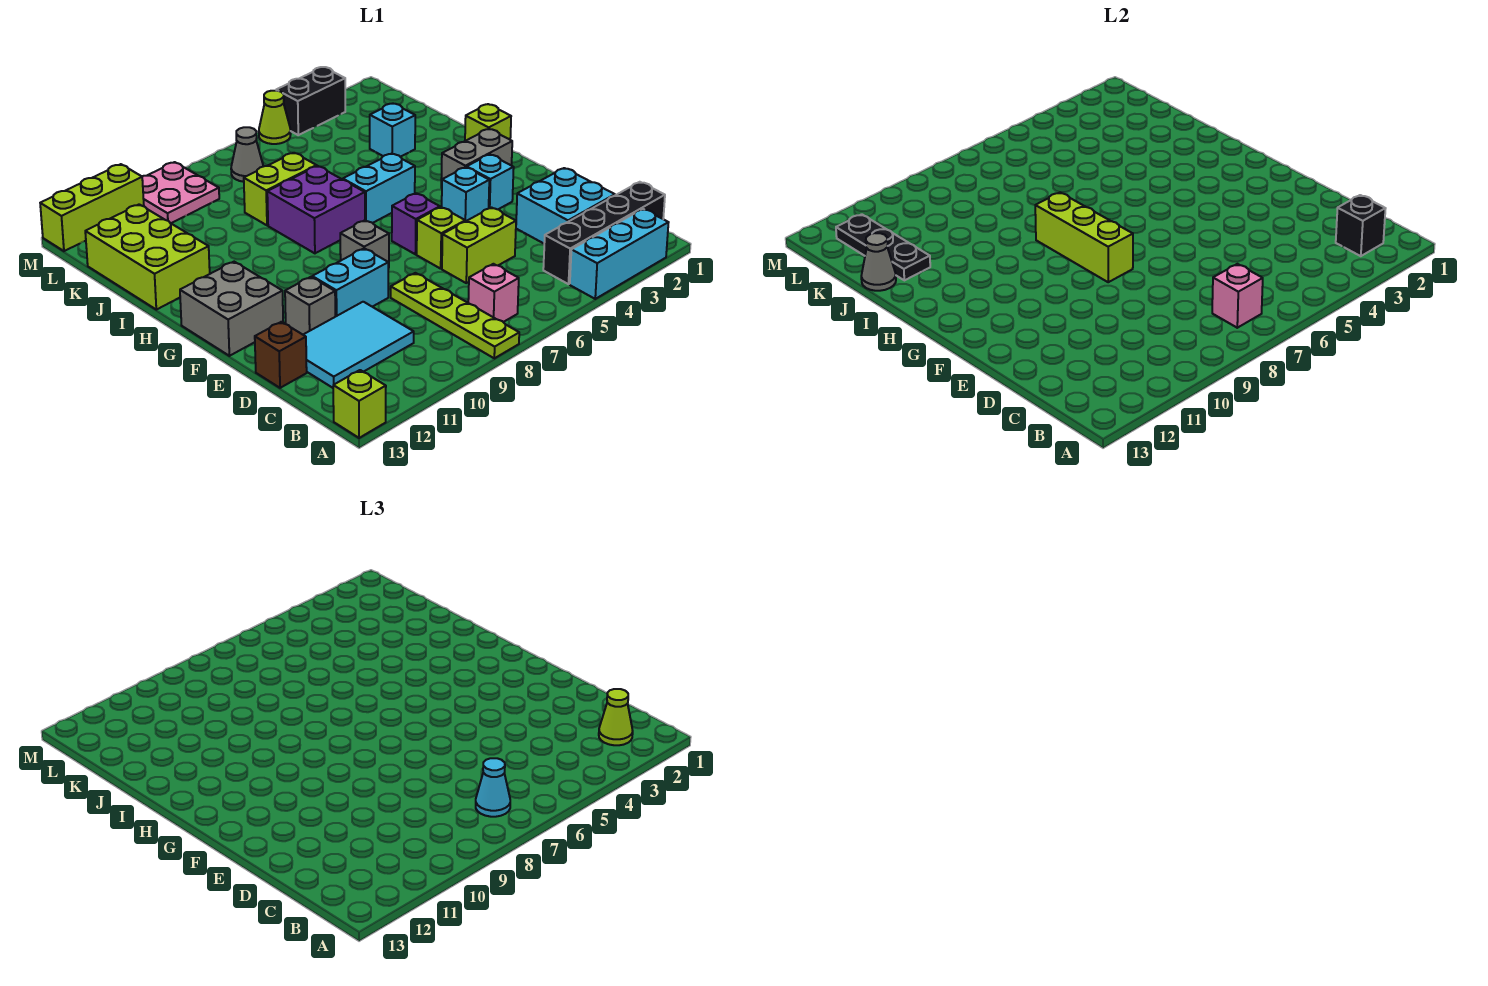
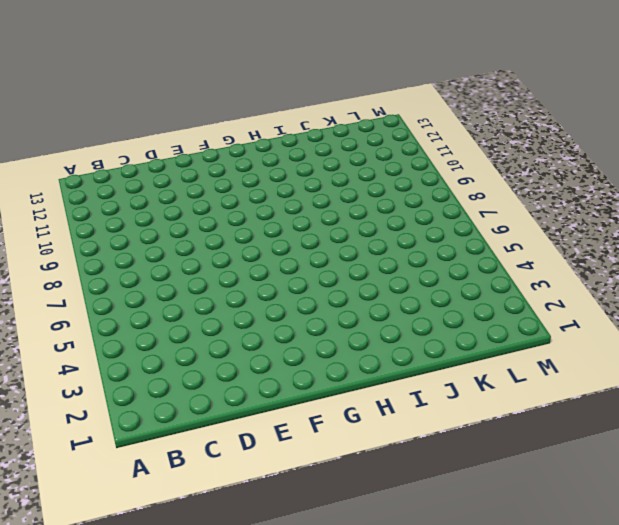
none -> cyan 1x3 brick [570,209,669,299]
none -> lime 1x4 plate [391,273,519,358]
none -> lime 1x1 brick [333,370,386,438]
none -> black 1x4 brick [543,182,665,284]

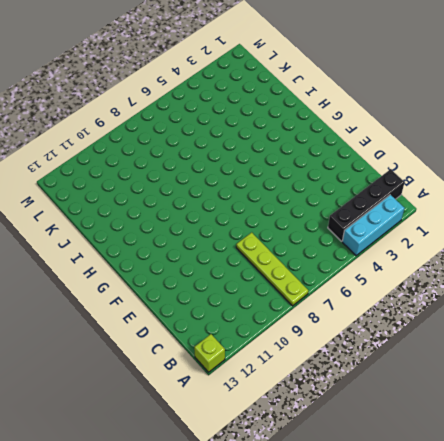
none -> pink 1x1 brick [468,264,519,322]
none -> cyan 2x2 brick [516,168,615,243]
none -> cyan 2x3 tile [303,302,414,388]
none -> lime 1x2 brick [442,208,516,283]

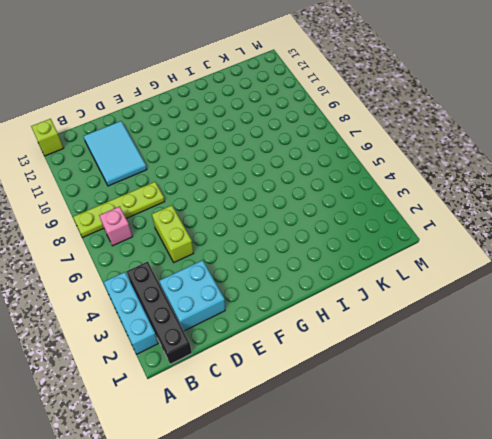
none -> brown 1x1 brick [255,322,307,388]
none -> lime 1x1 brick [417,207,465,269]
none -> cyan 1x2 brick [312,248,388,317]
none -> grey 1x1 brick [285,277,335,335]

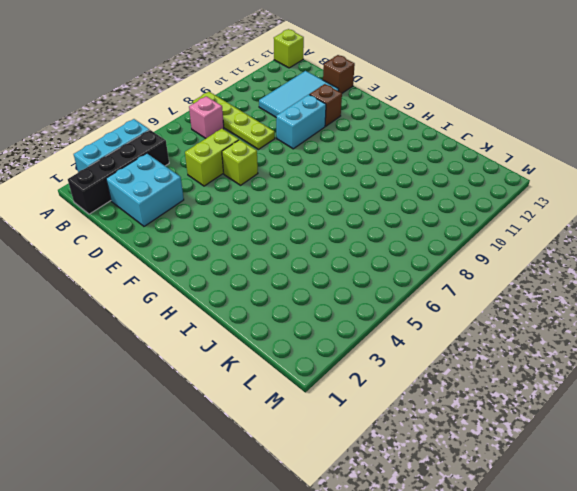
brown 1x1 brick [310,84,342,126] -> grey 1x1 brick [285,277,335,335]
none -> cyan 1x1 brick [467,154,514,209]
none -> cyan 1x1 brick [442,167,489,221]
none -> purple 1x1 brick [392,193,440,254]
none -> grey 1x1 brick [340,220,389,269]

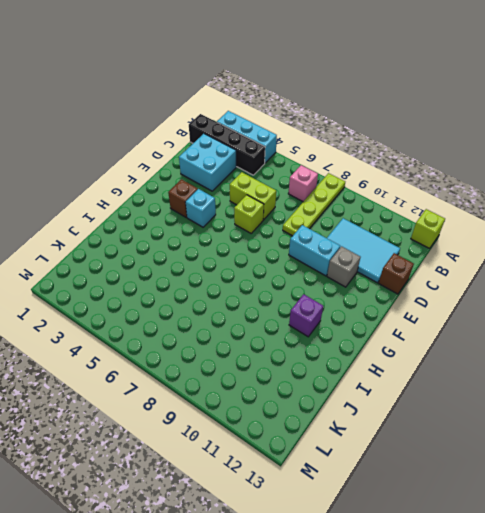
brown 1x1 brick [168,179,198,217] -> cyan 1x1 brick [467,154,514,209]
purple 1x1 brick [289,294,323,337] -> purple 1x1 brick moved to [392,193,440,254]
none -> grey 1x1 brick [340,220,389,269]
none -> grey 2x2 brick [180,262,283,356]
none -> grey 1x2 brick [441,129,512,188]
none -> lime 1x1 brick [465,104,511,141]

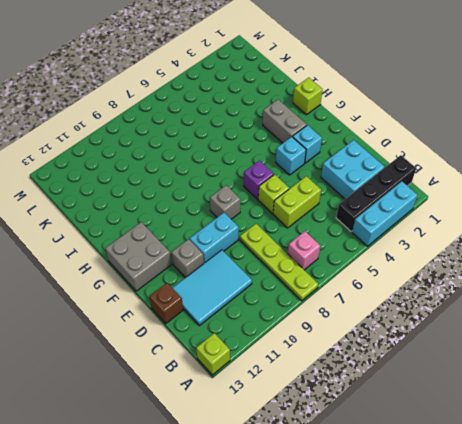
grey 1x2 brick [263,100,307,143] -> grey 1x2 brick turned to [441,129,512,188]
none -> cyan 1x2 brick [343,154,415,223]
none -> purple 2x2 brick [267,166,365,253]
none -> lime 2x3 brick [85,204,210,310]
none -> cyan 1x1 brick [370,104,415,157]

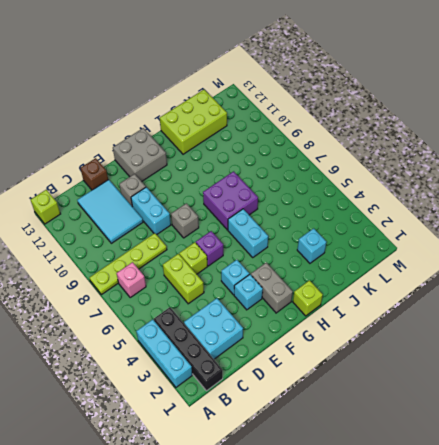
none -> lime 1x2 brick [244,153,317,225]
none -> grey 1x1 cone [231,127,263,182]
none -> pink 2x2 plate [142,162,219,223]
none -> black 1x2 brick [276,67,346,135]

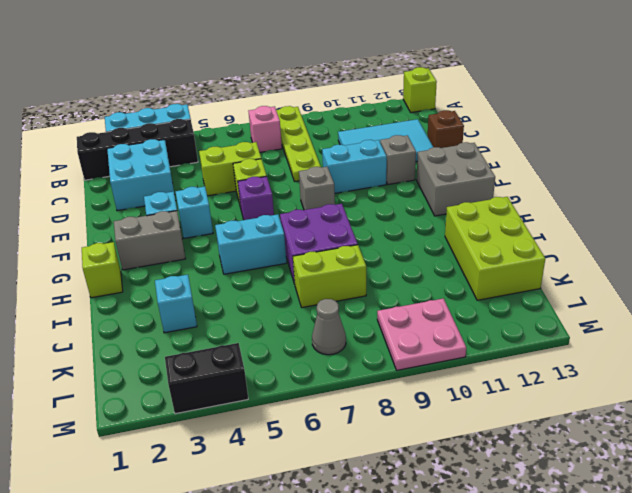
none -> lime 1x1 cone [259,91,291,144]
none -> lime 1x3 brick [40,164,144,251]
none -> black 1x1 brick [1336,195,1386,256]
none -> pink 1x1 brick [1212,264,1263,328]

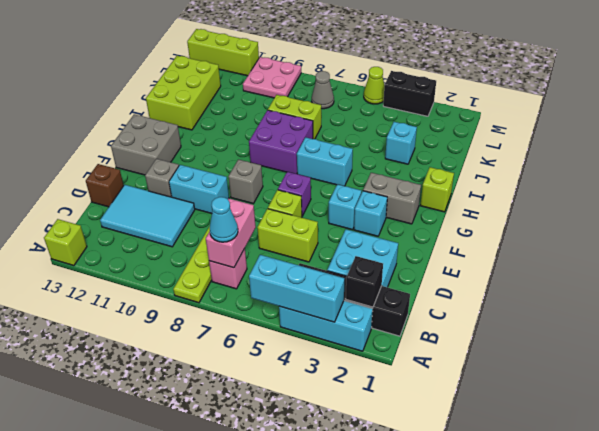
cyan 1x3 brick [249,255,344,322] -> none
pink 1x2 brick [206,199,256,268] -> pink 1x1 brick [1212,264,1263,328]
none -> lime 1x3 brick [1035,193,1133,282]
none -> black 1x3 plate [836,214,930,280]
none -> grey 1x1 cone [861,233,896,291]
none -> lime 1x1 cone [599,689,633,745]

